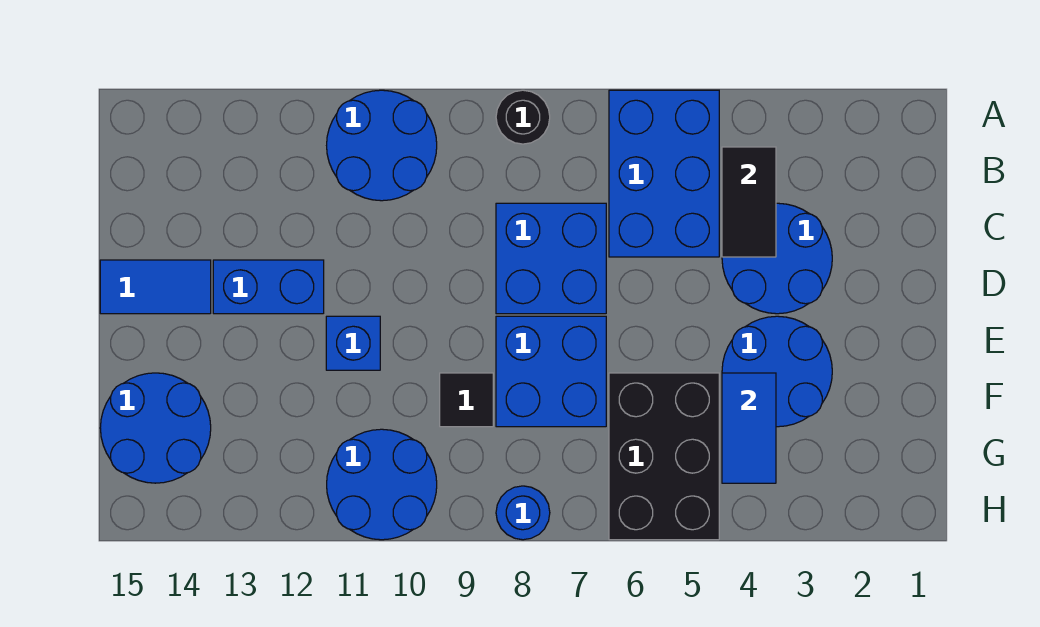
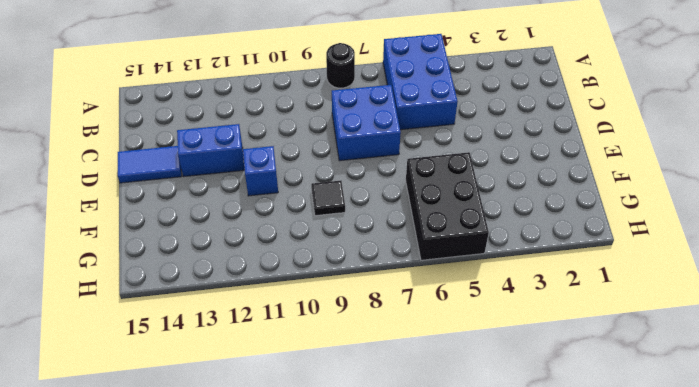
none -> blue 2x2 round brick [327,90,437,201]
none -> blue 2x2 round brick [722,203,832,314]
none -> blue 2x2 round brick [722,316,832,427]

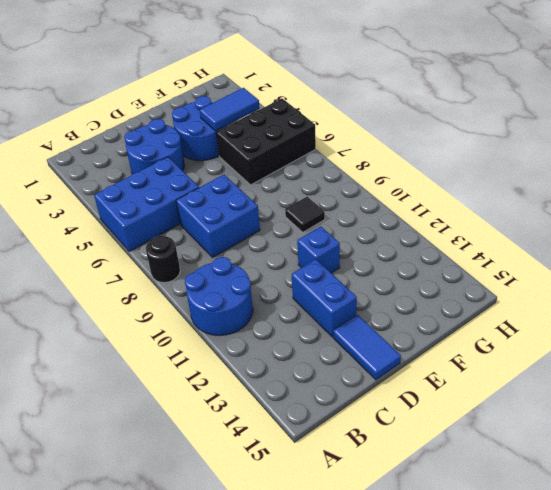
none -> blue 2x2 brick [496,316,606,427]
none -> blue 2x2 round brick [100,373,211,483]
none -> blue 2x2 round brick [327,429,437,540]

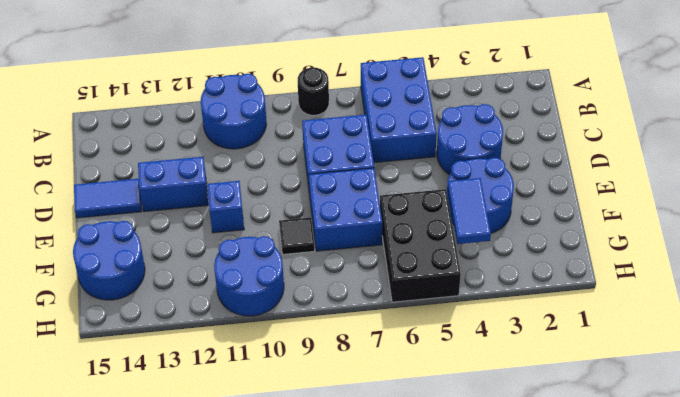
none -> blue 1x1 round brick [496,486,550,540]
none -> black 1x2 tile [722,147,776,257]

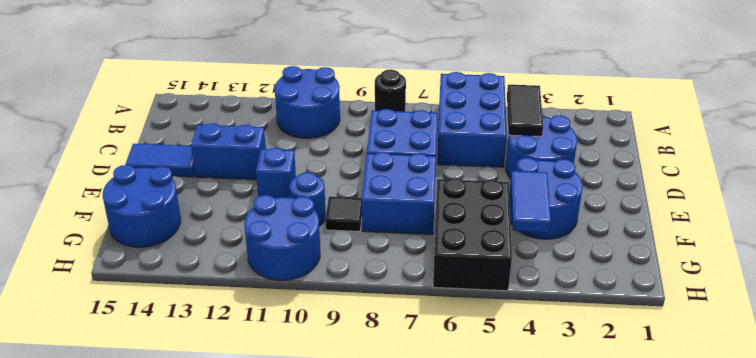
blue 1x1 round brick [290,172,326,226] -> blue 1x1 round brick moved to [496,486,550,540]

